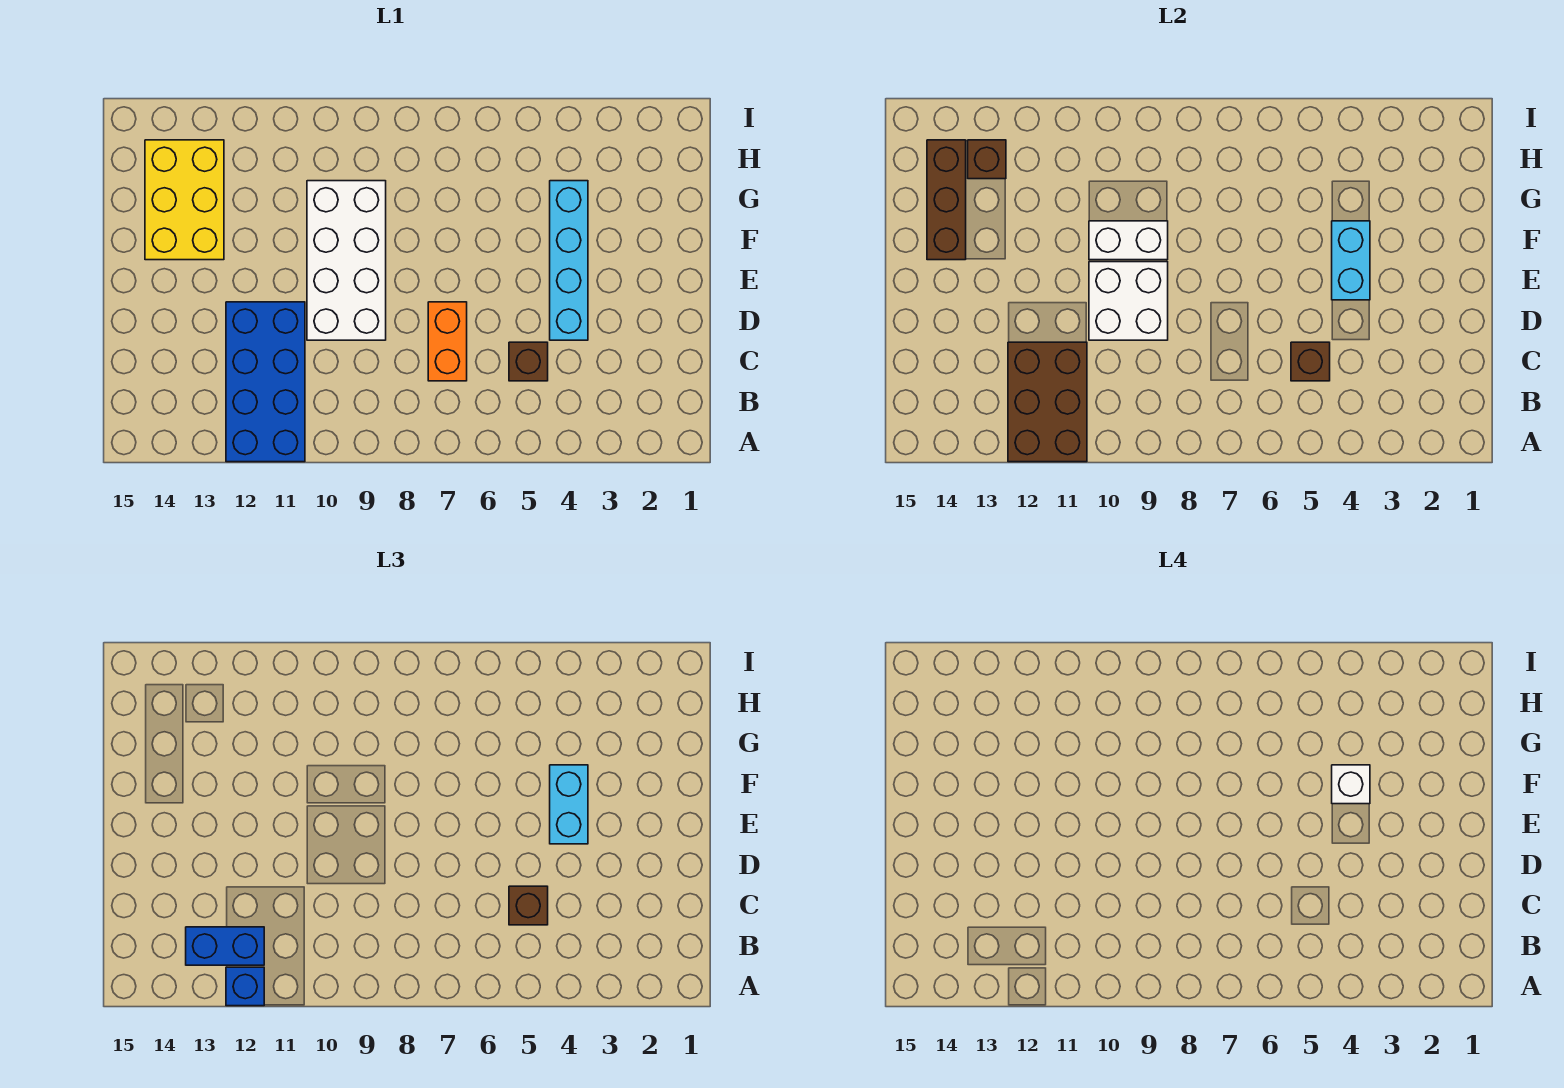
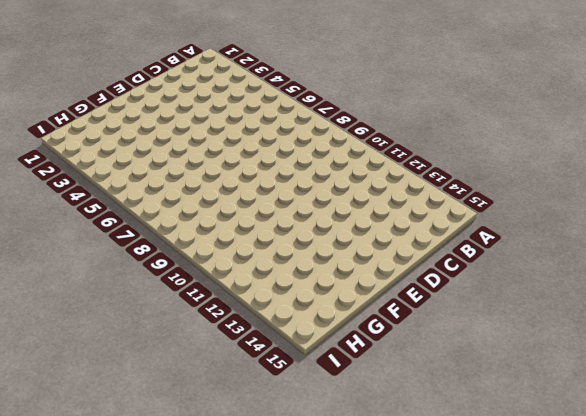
none -> blue 2x4 brick [226,302,305,462]
none -> brown 1x1 brick [509,342,548,381]
none -> orange 1x2 brick [428,302,467,381]

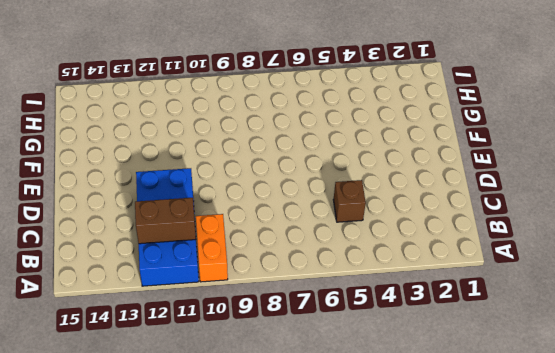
orange 1x2 brick [196,214,228,282] -> orange 1x2 brick moved to [428,302,467,381]
brown 1x2 brick [135,198,196,244] -> brown 2x3 brick [1008,342,1087,462]
none -> cyan 1x4 brick [550,181,588,340]
none -> white 2x4 brick [307,181,386,340]
none -> yellow 2x3 brick [145,140,224,260]

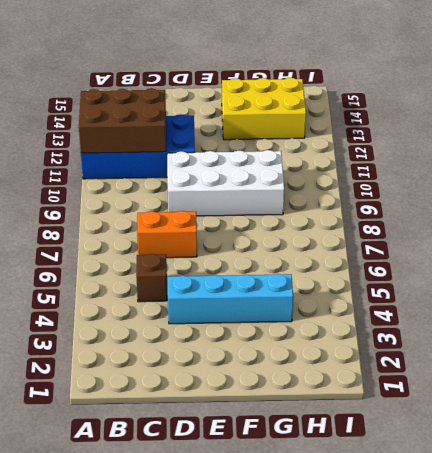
none -> brown 1x1 brick [1291,342,1330,381]
none -> white 2x2 brick [1089,262,1168,340]
none -> cyan 1x2 brick [1332,221,1370,300]

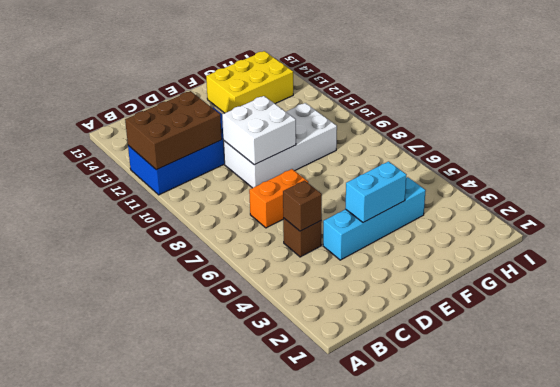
none -> white 1x2 brick [1089,221,1168,260]
none -> brown 1x3 brick [927,140,966,260]
none -> brown 1x1 brick [968,140,1006,179]

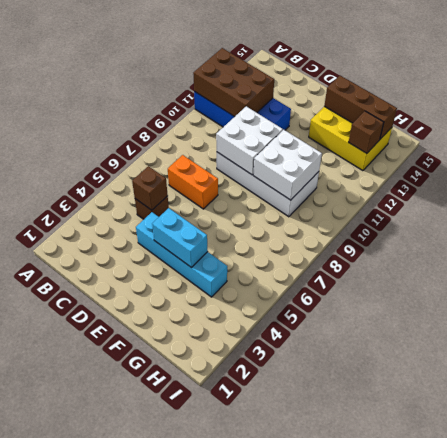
white 2x2 brick [253,130,322,200] -> white 1x2 brick [1089,221,1168,260]
none -> blue 1x1 brick [226,967,264,1006]
none -> blue 1x2 brick [186,927,264,965]
none -> brown 1x1 brick [509,886,548,925]

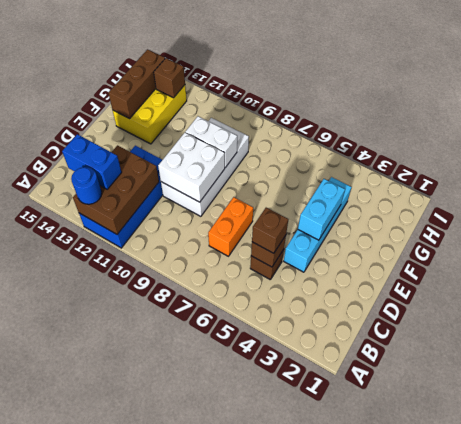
blue 1x1 round brick [71,167,102,204] -> blue 1x1 brick [226,967,264,1006]
none -> cyan 1x2 brick [550,765,588,844]
none -> white 1x1 brick [1332,765,1370,804]

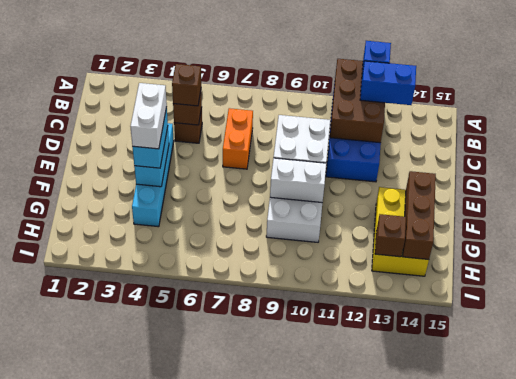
white 1x2 brick [131,83,167,149] -> white 1x1 brick [1332,765,1370,804]

